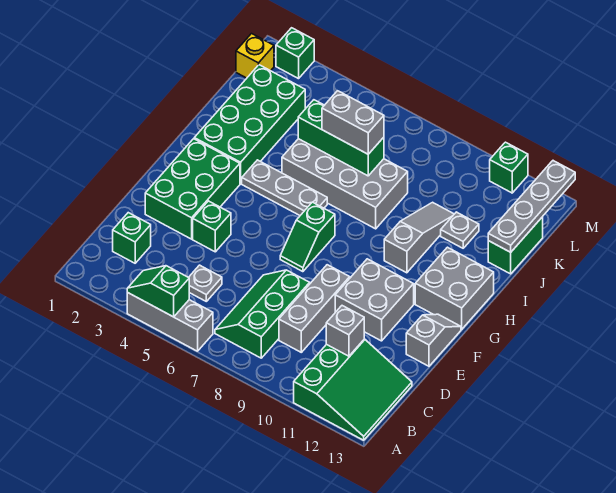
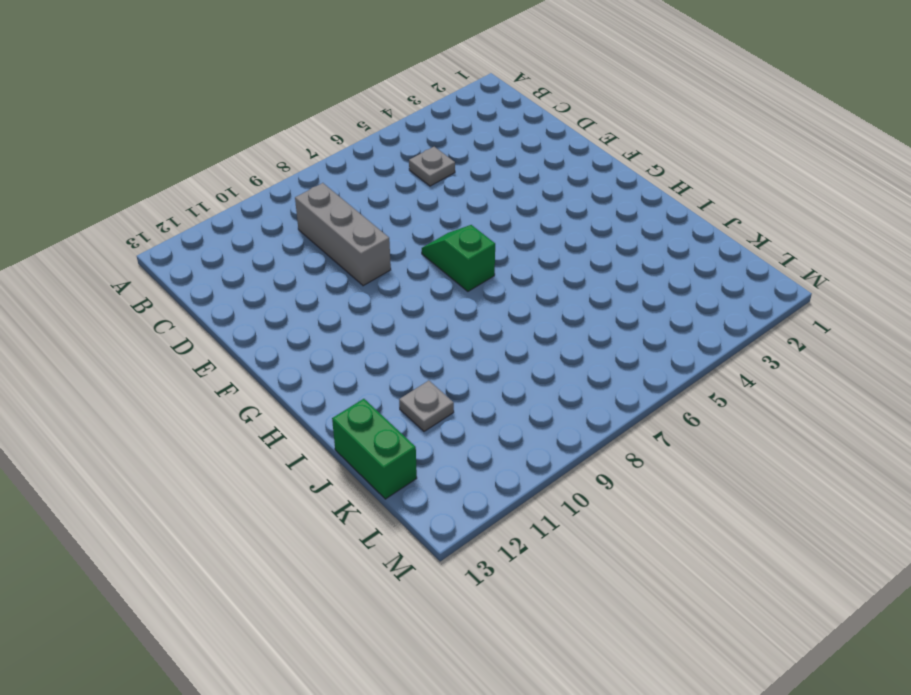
none -> grey 1x3 brick [127,292,213,351]
none -> green 3x3 slope [294,339,412,440]
none -> green 2x3 slope [215,270,310,358]

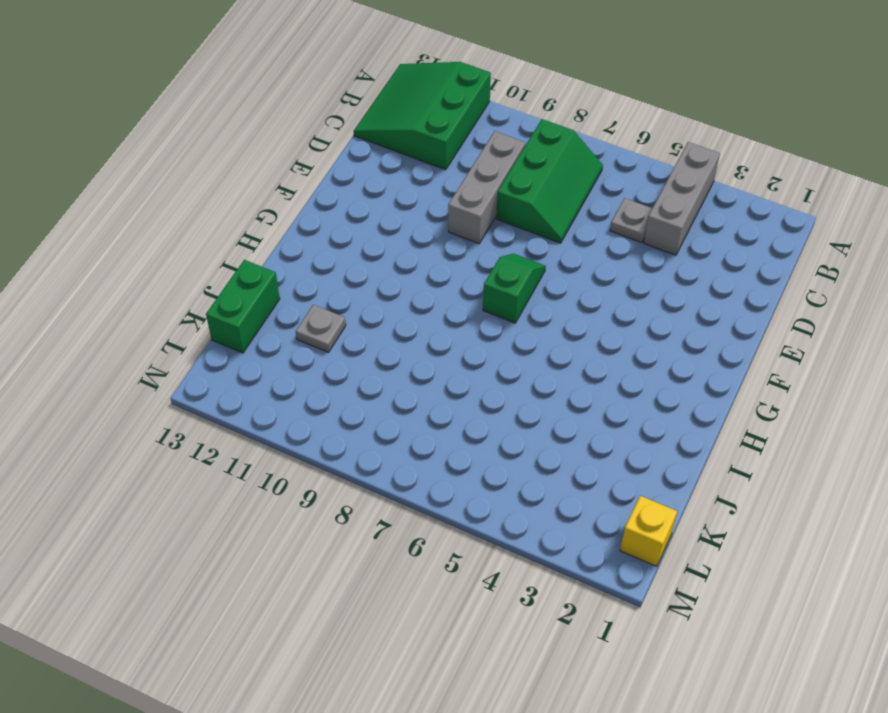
grey 1x3 brick [644,142,720,255] -> grey 1x3 brick turned to [127,292,213,351]
none -> green 1x1 brick [113,213,151,263]
none -> green 2x3 brick [145,139,240,239]
none -> green 1x1 brick [193,201,231,252]

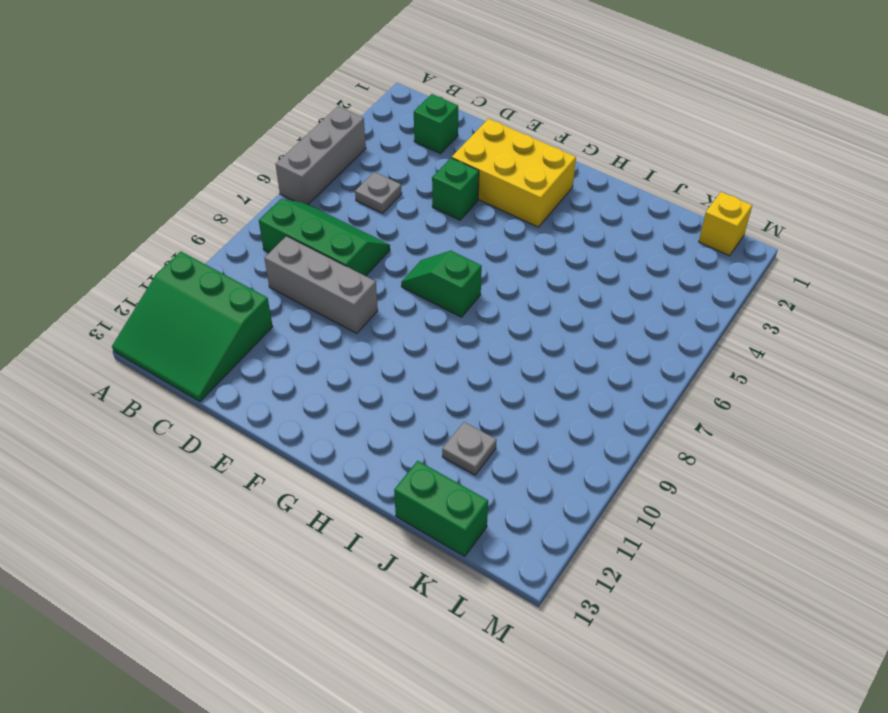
yellow 2x3 brick [452,119,576,227] -> green 2x3 brick [145,139,240,239]
none -> grey 2x2 brick [335,259,414,341]
none -> grey 1x2 slope [406,314,461,366]
none -> grey 2x2 brick [415,247,494,329]

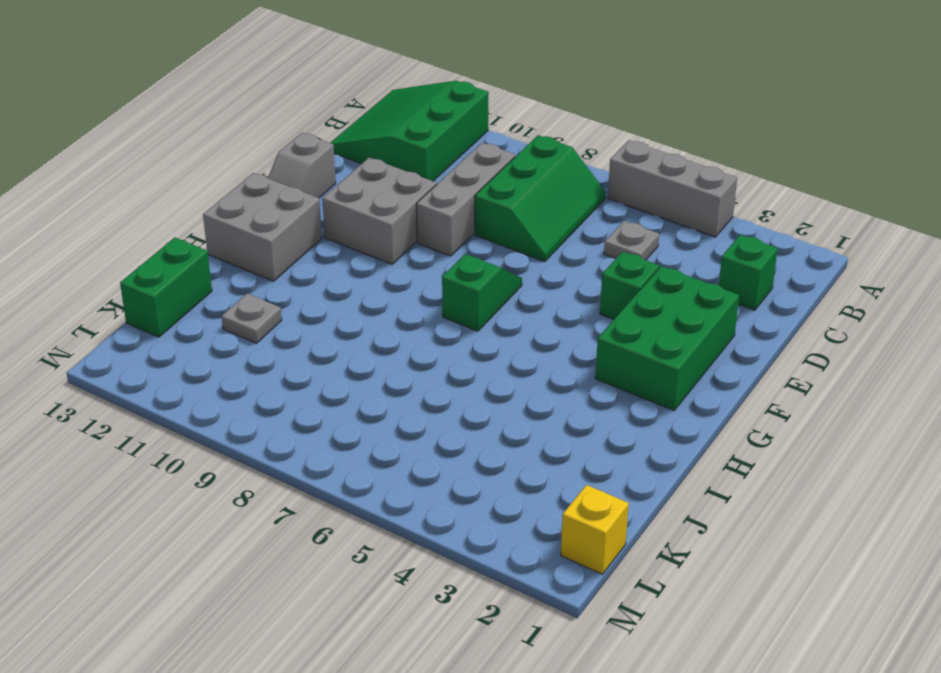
none -> green 2x4 brick [194,65,305,184]
none -> grey 1x3 plate [242,160,327,215]
none -> grey 1x3 slope [384,202,454,273]

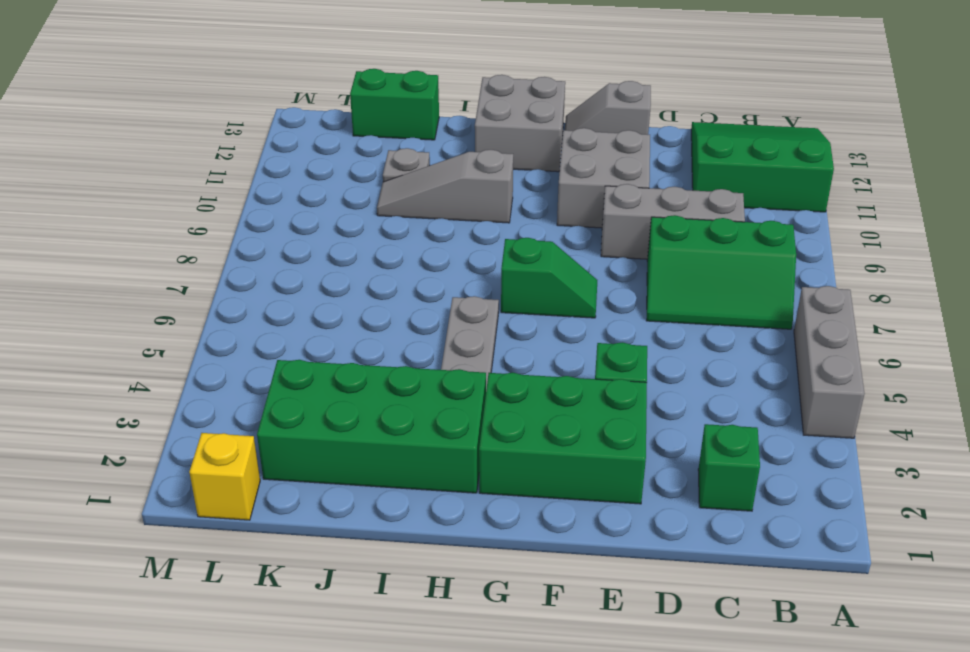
none -> grey 1x1 plate [189,265,222,301]
none -> grey 2x4 brick [282,139,408,229]
none -> green 1x1 brick [276,28,314,79]

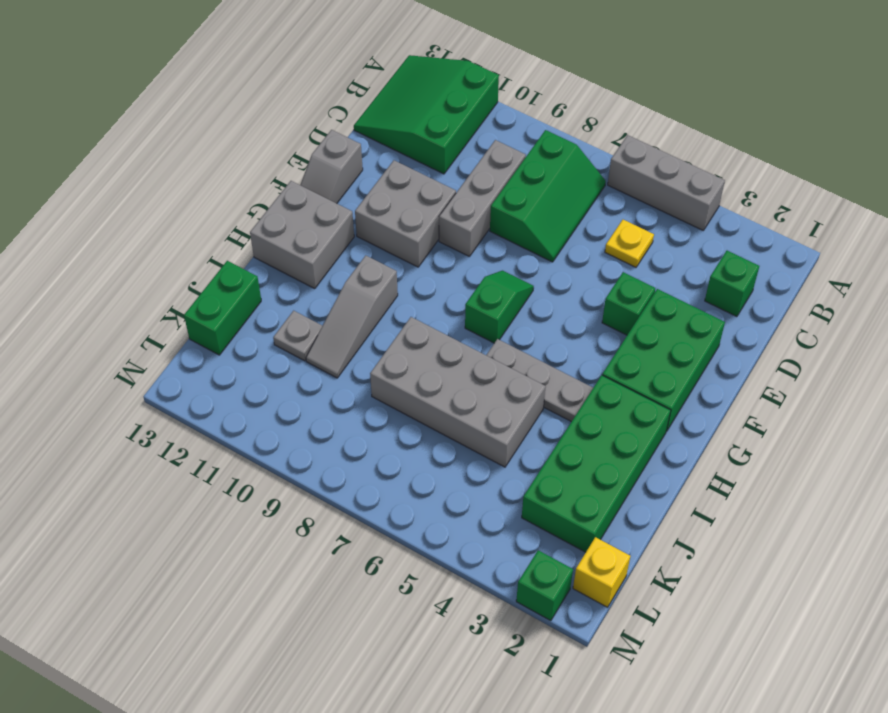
yellow 1x1 plate [605,220,654,267] -> grey 1x1 plate [189,265,222,301]
none -> green 1x1 brick [490,142,528,193]
none -> green 1x2 slope [127,266,189,317]
none -> grey 1x1 brick [326,306,364,356]

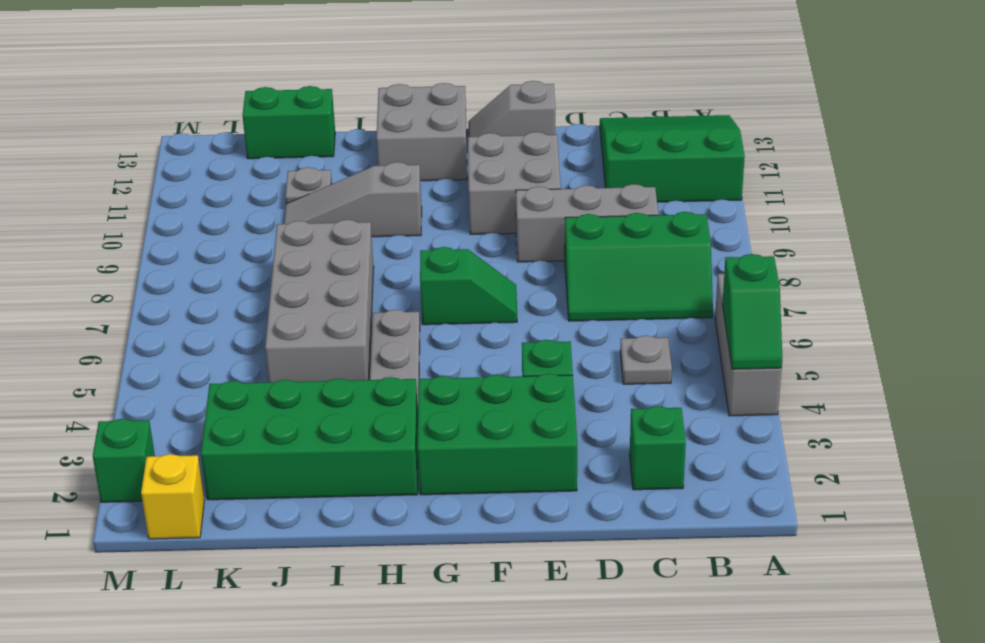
none -> green 1x1 brick [490,142,528,193]
none -> grey 1x1 brick [326,306,364,356]
none -> green 1x3 brick [298,100,384,176]

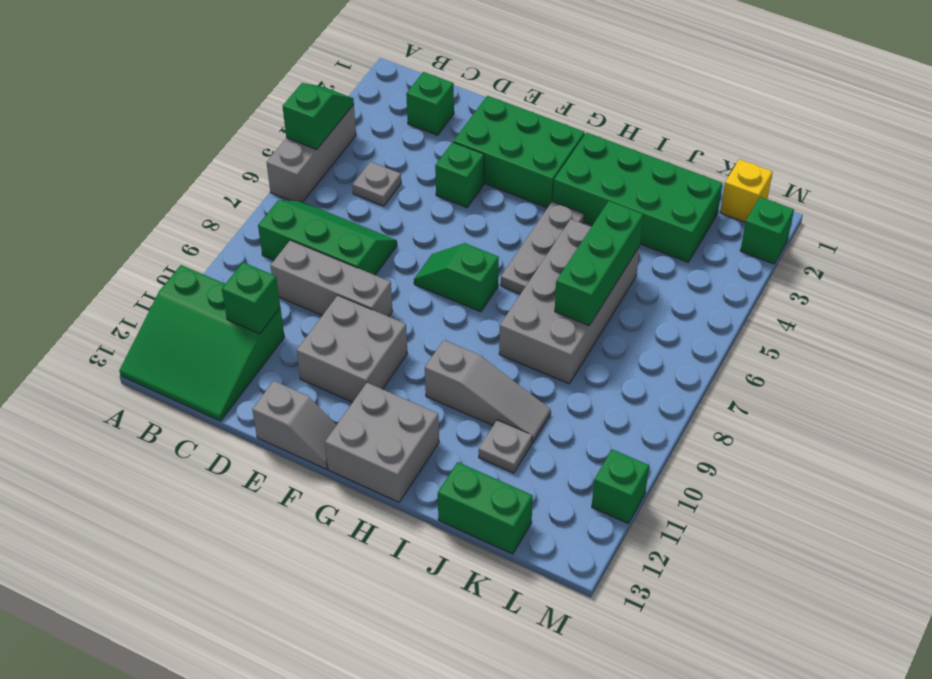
green 1x1 brick [222,262,280,334] -> grey 1x1 brick [326,306,364,356]
none -> grey 1x4 plate [488,161,575,252]
none -> grey 1x2 brick [322,91,384,154]

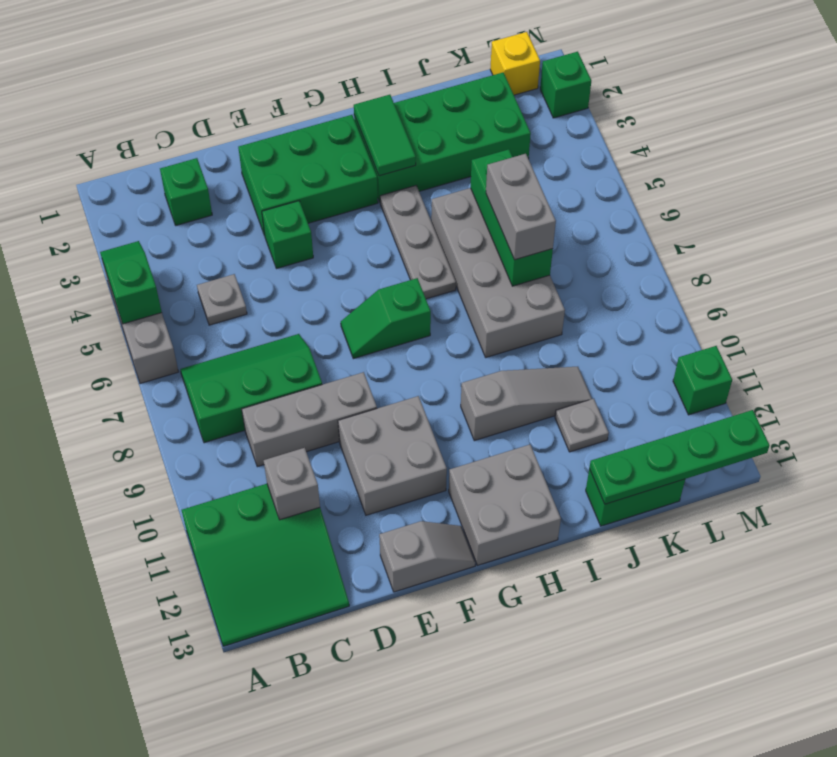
green 1x2 tile [354,95,416,176] -> none
green 1x4 plate [589,410,770,504] -> grey 1x4 plate [488,161,575,252]

